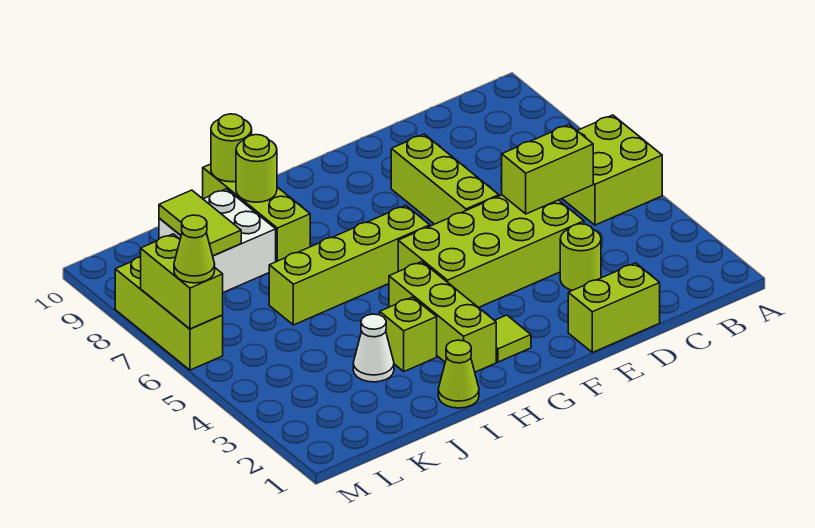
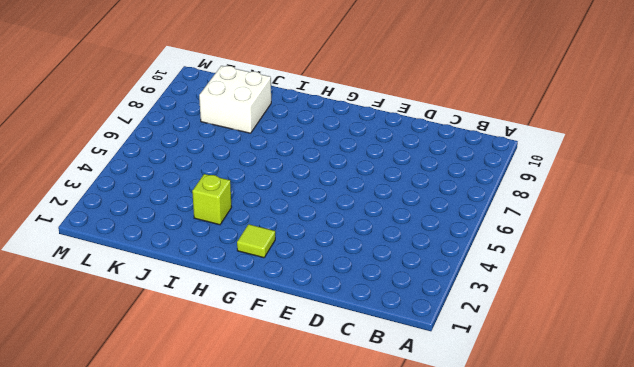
none -> lime 2x2 brick [562,115,662,225]
none -> lime 1x2 brick [568,263,660,353]
none -> lime 1x1 round brick [560,224,601,290]

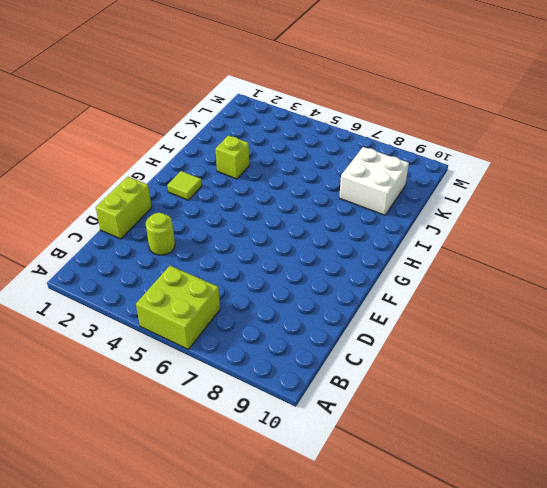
none -> lime 2x4 brick [398,195,584,308]
none -> lime 1x3 brick [391,134,499,224]
none -> lime 1x4 brick [269,205,430,325]

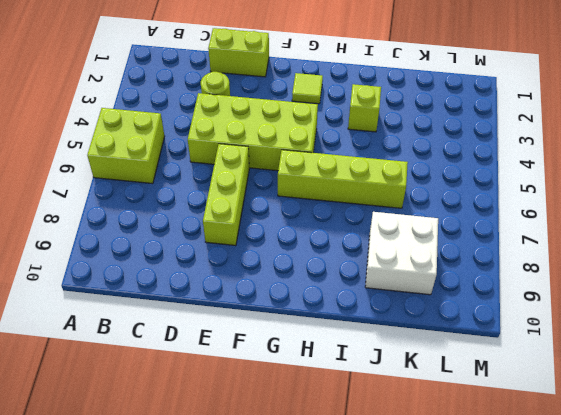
none -> lime 1x3 brick [389,262,496,372]
none -> lime 1x1 cone [438,340,479,408]
none -> lime 1x3 brick [203,164,310,262]

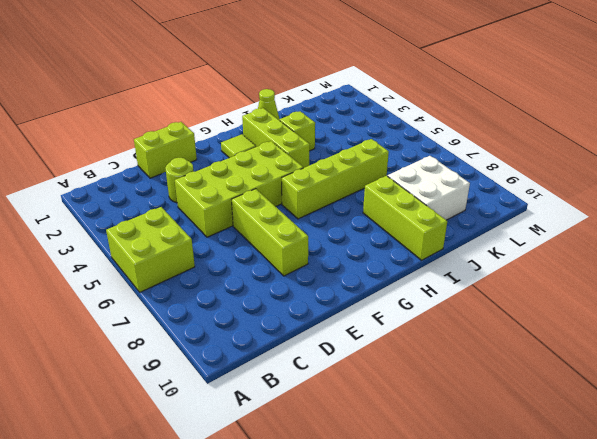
none -> white 1x1 cone [353,314,394,382]
none -> lime 1x3 brick [115,257,223,370]
none -> lime 1x2 brick [501,125,593,214]

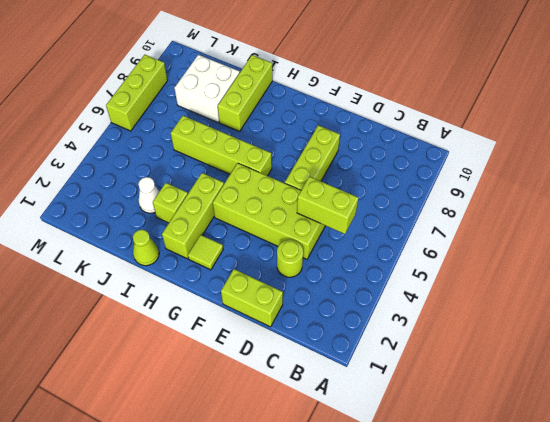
none -> lime 2x2 brick [562,115,662,225]
none -> lime 1x1 round brick [236,135,277,202]
none -> lime 1x1 round brick [211,114,252,182]

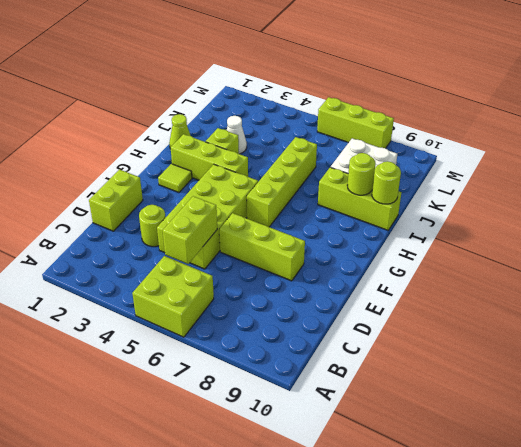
none -> lime 1x2 tile [159,190,241,256]
none -> lime 1x2 brick [141,234,223,329]
none -> lime 1x1 cone [174,215,215,283]

